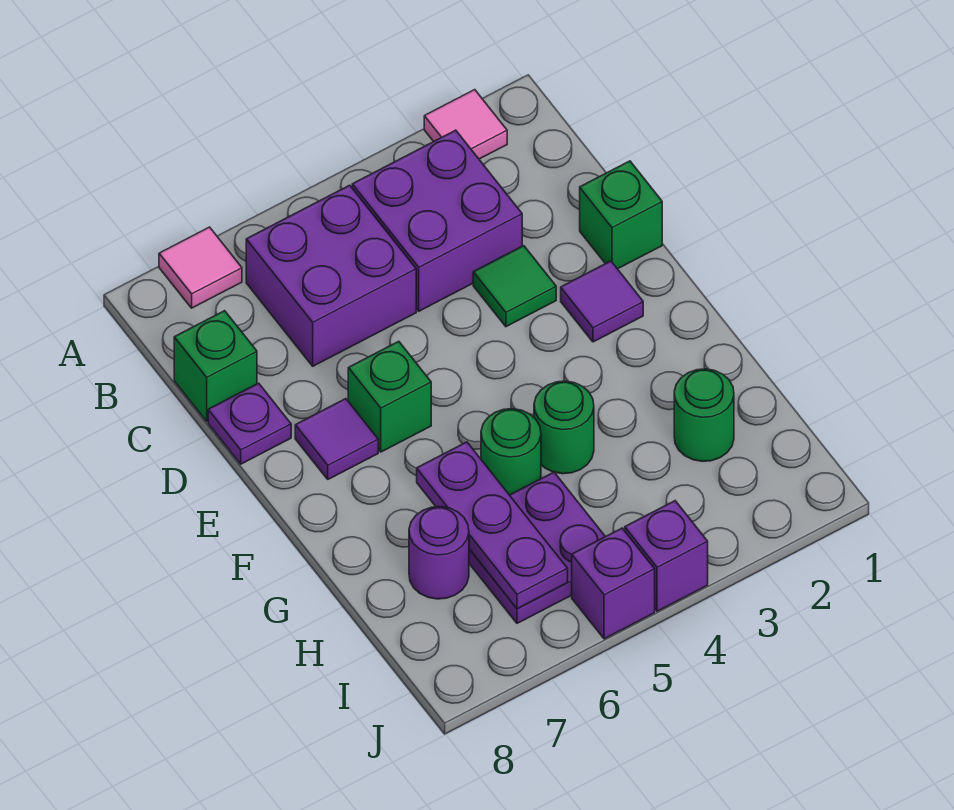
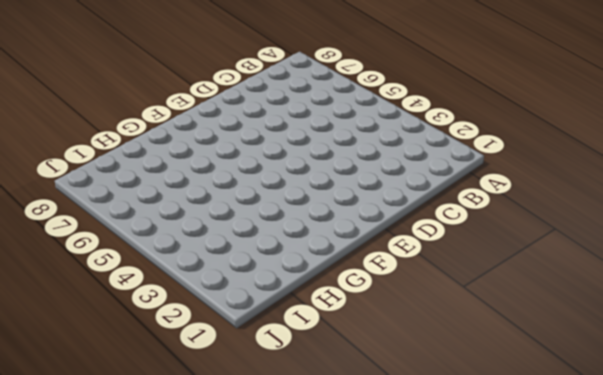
none -> pink 1x1 tile [424,90,507,159]
none -> pink 1x1 tile [159,227,242,308]
none -> purple 2x2 brick [352,130,522,311]

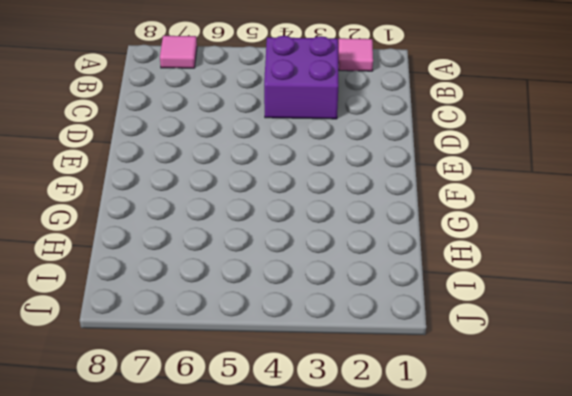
none -> purple 2x2 brick [246,185,416,366]
none -> green 1x1 brick [174,311,257,421]
none -> green 1x1 brick [580,161,662,269]

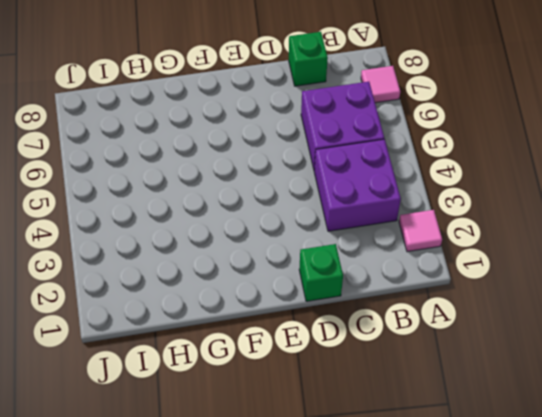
none -> green 1x1 tile [473,246,556,327]
none -> purple 1x1 plate [208,383,291,464]
none -> purple 1x1 tile [561,261,643,342]

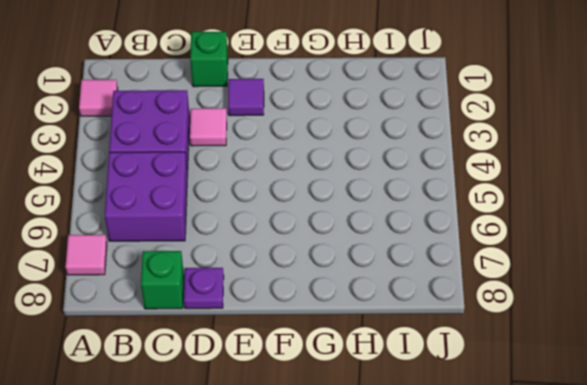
pink 1x1 tile [190,108,227,146] -> green 1x1 tile [473,246,556,327]
none -> green 1x1 brick [348,341,431,452]
none -> purple 1x1 tile [295,399,378,479]
none -> green 1x1 round brick [534,381,594,474]

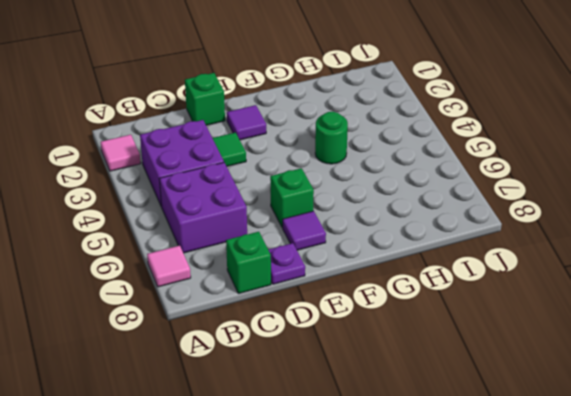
none -> green 1x1 round brick [481,409,541,495]
none -> green 1x1 round brick [674,369,734,461]
none -> purple 2x2 plate [469,472,605,623]

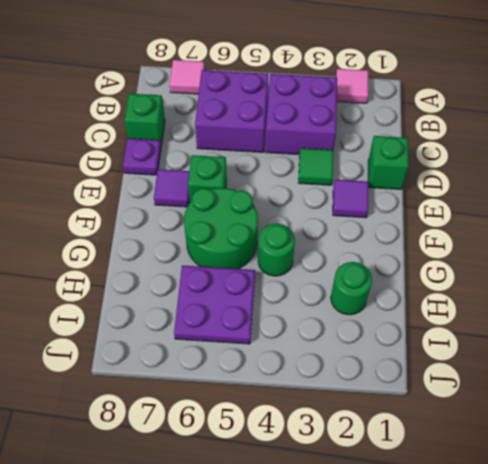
green 2x2 round brick [184,188,258,269] -> green 1x1 round brick [481,409,541,495]
none -> purple 1x1 round brick [409,507,469,599]
none -> purple 1x1 brick [625,501,708,611]
none -> purple 1x1 brick [572,528,655,639]

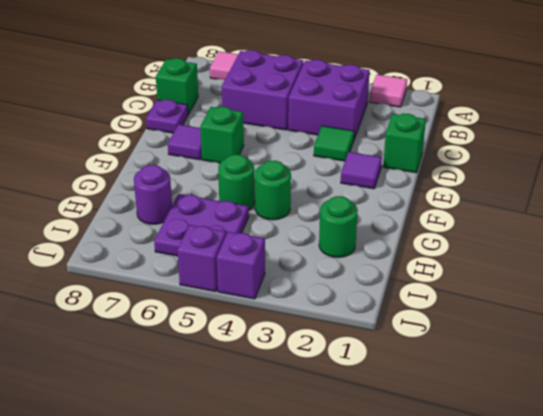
none -> purple 1x3 plate [417,442,568,609]

